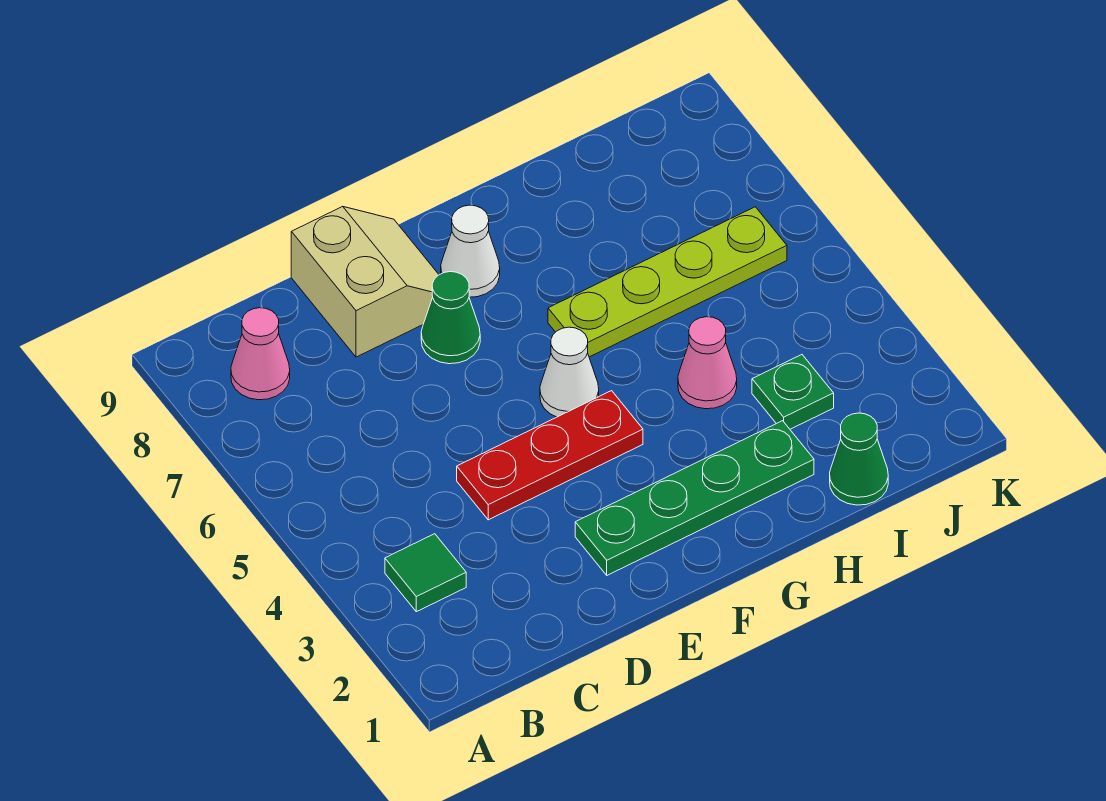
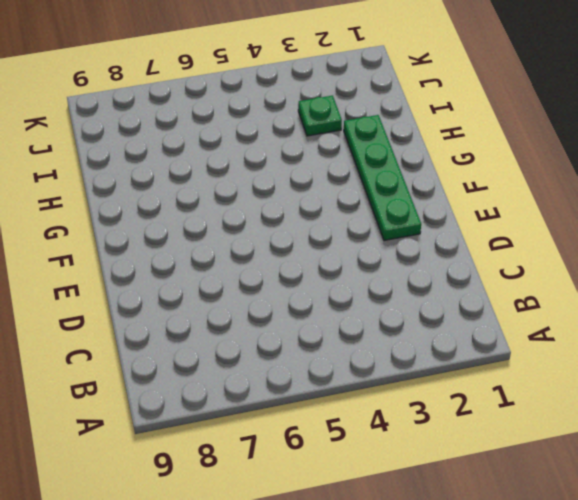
none -> green 1x1 tile [385,534,466,612]
none -> pink 1x1 cone [231,308,290,400]
none -> red 1x3 plate [457,391,643,520]

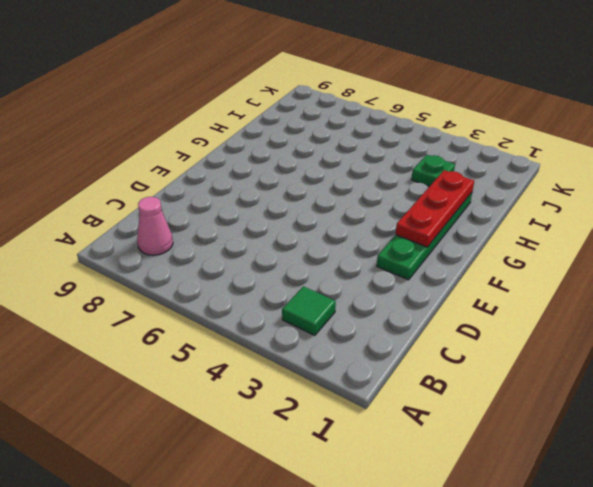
red 1x3 plate [396,170,474,247] -> red 1x3 plate moved to [457,391,643,520]
none -> tan 2x2 slope [291,206,439,357]
none -> green 1x1 cone [421,272,480,364]
none -> white 1x1 cone [540,327,599,417]

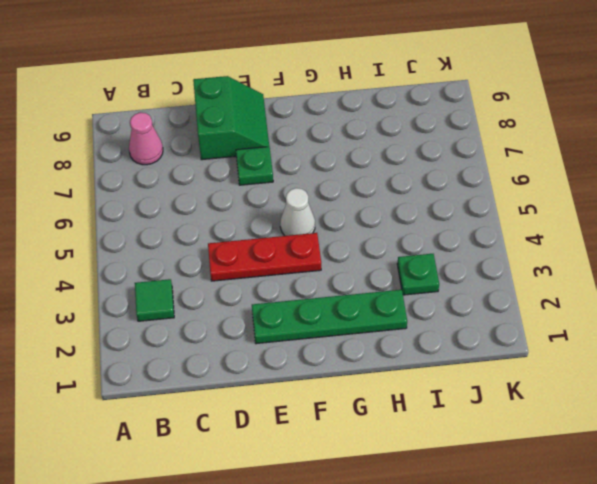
green 2x2 slope [193,76,269,160] -> tan 2x2 slope [291,206,439,357]
green 1x1 plate [236,147,273,185] -> green 1x1 cone [421,272,480,364]
none -> white 1x1 cone [441,205,500,297]
none -> lime 1x4 plate [548,207,787,357]
none -> pink 1x1 cone [678,317,737,409]

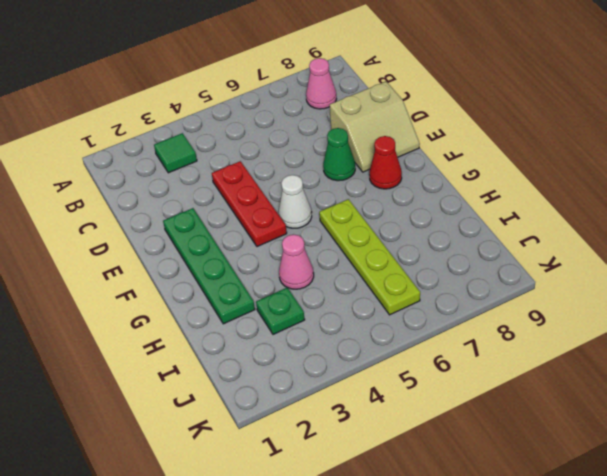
red 1x1 cone [369,136,402,189] -> white 1x1 cone [441,205,500,297]
none -> green 1x1 cone [830,413,888,505]

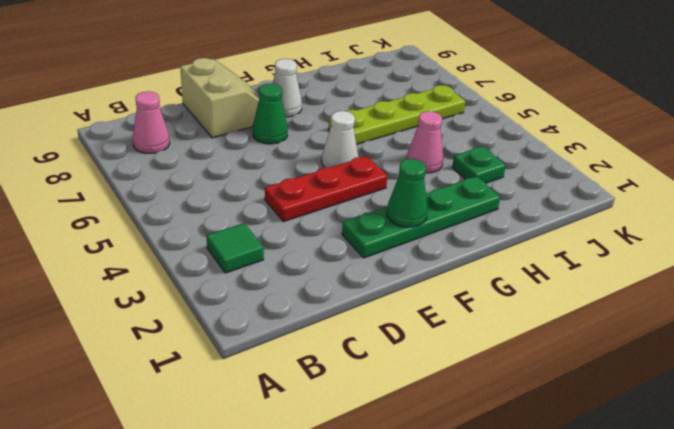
green 1x1 cone [387,159,428,227] -> green 1x1 cone moved to [830,413,888,505]

